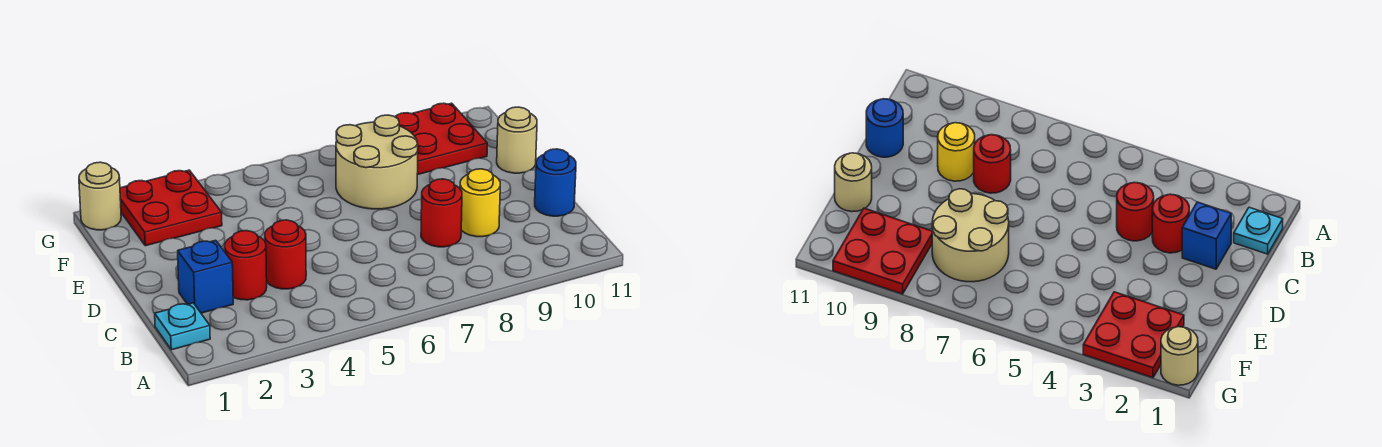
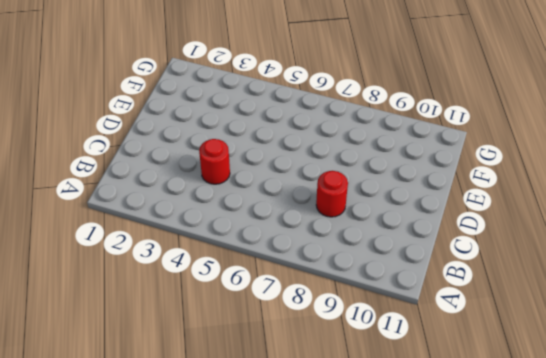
none -> cyan 1x1 plate [155,303,210,350]
none -> blue 1x1 brick [178,240,233,313]
none -> red 1x1 round brick [224,231,267,300]

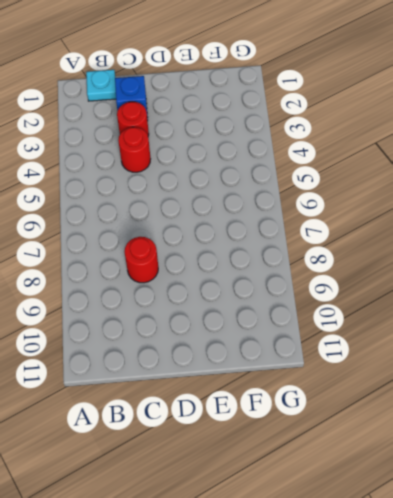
none -> yellow 1x1 round brick [460,169,500,237]
none -> blue 1x1 round brick [535,149,576,216]
none -> tan 2x2 round brick [336,115,418,209]

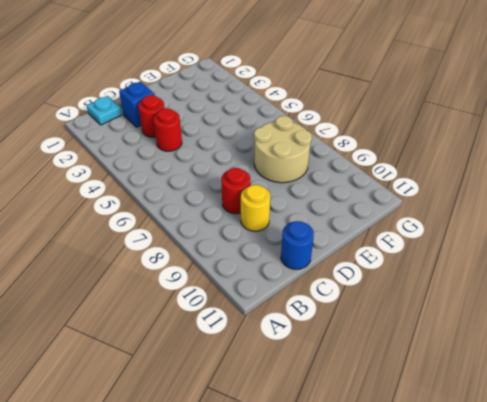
none -> tan 1x1 round brick [497,107,537,173]
none -> red 2x2 plate [120,170,222,246]
none -> red 2x2 plate [395,103,487,175]

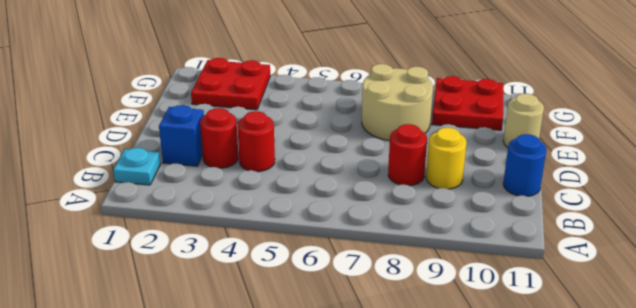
none -> tan 1x1 round brick [79,162,121,230]

